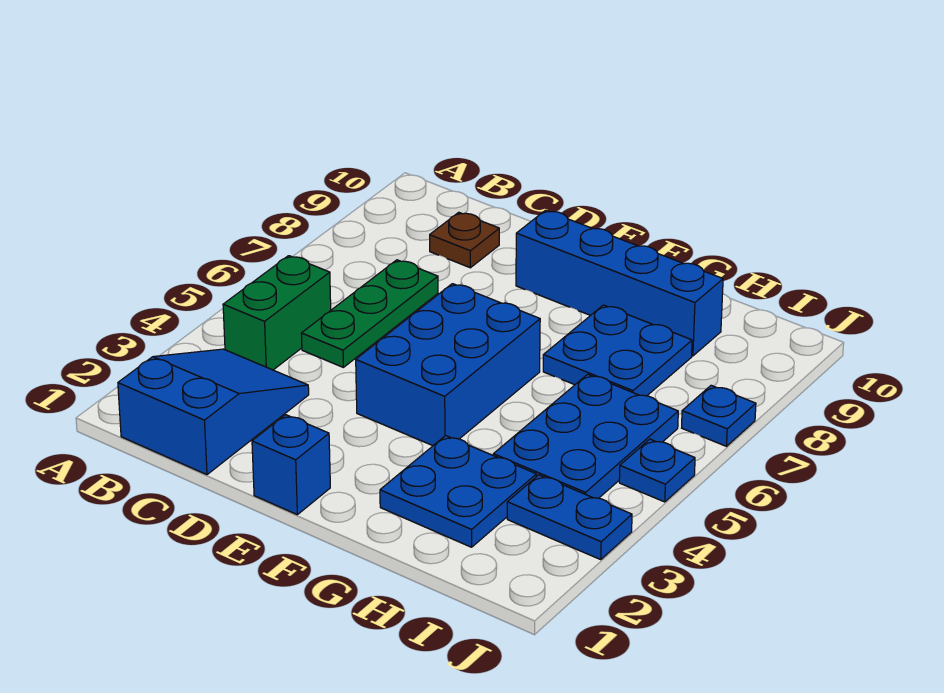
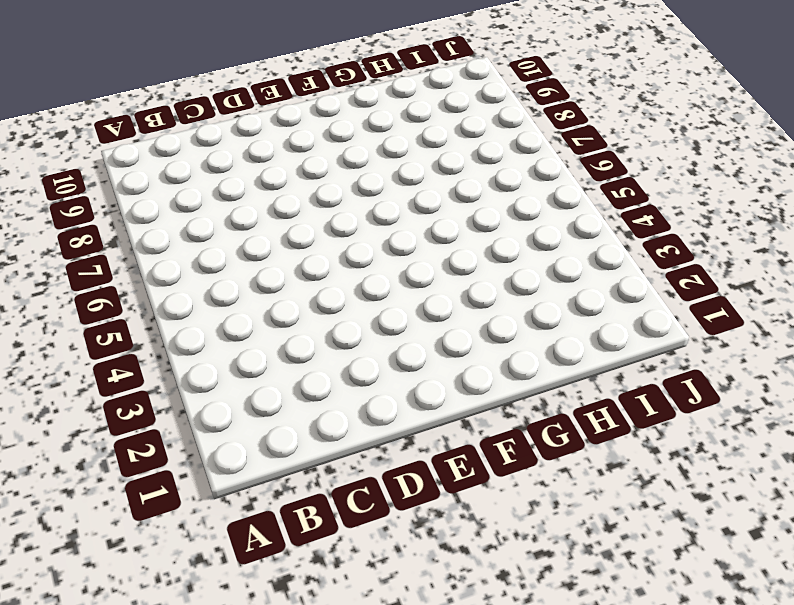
none -> blue 2x3 slope [118,349,309,475]
none -> green 1x2 brick [223,256,331,370]
none -> green 1x3 plate [301,260,438,367]

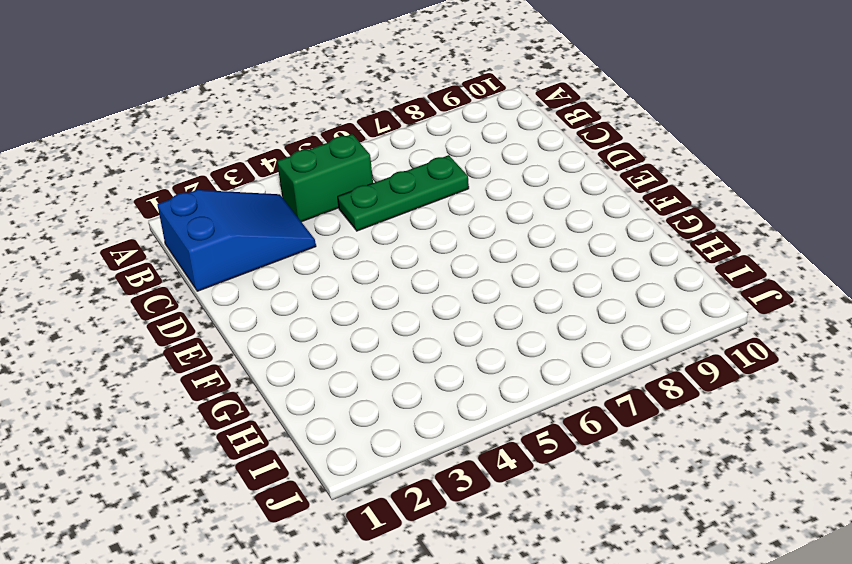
none -> brown 1x1 plate [430,212,499,268]
none -> blue 1x1 brick [252,415,330,515]
none -> blue 2x3 brick [356,284,540,446]

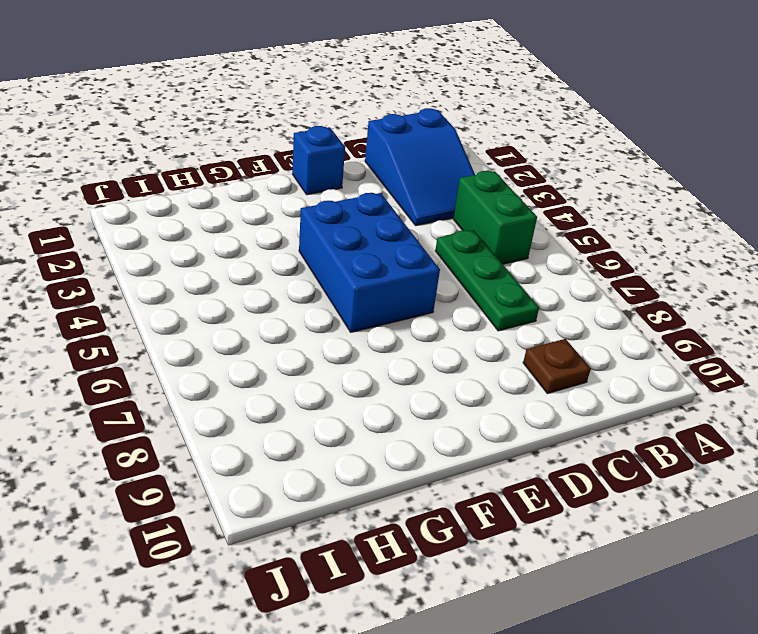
none -> blue 1x4 brick [516,210,723,356]
none -> blue 2x2 plate [380,436,536,547]
none -> blue 2x2 plate [543,305,692,396]

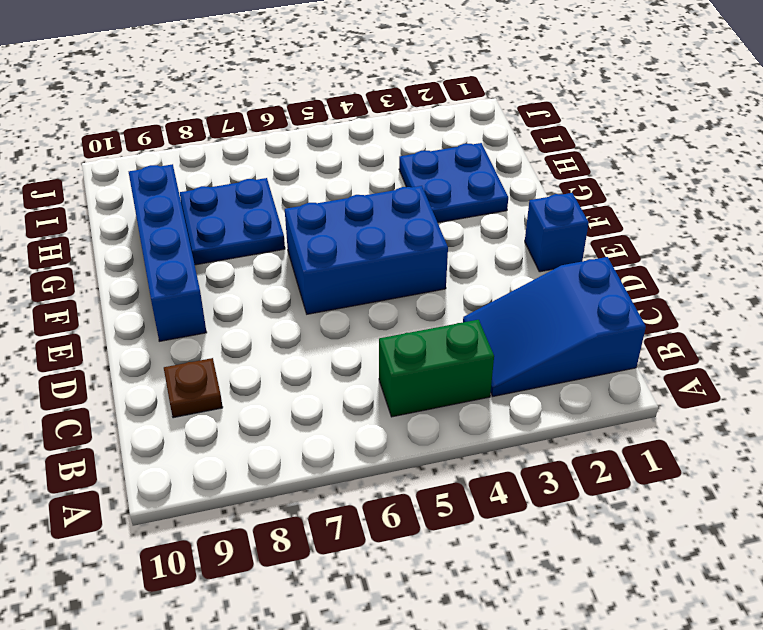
none -> green 1x3 plate [301,260,438,367]
none -> blue 2x3 plate [493,374,678,498]
none -> blue 1x2 plate [507,475,632,560]

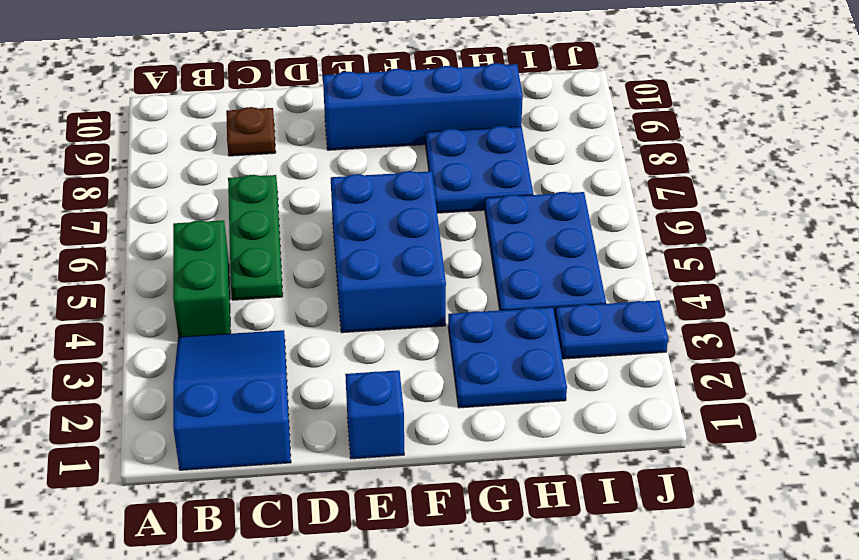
none -> blue 1x1 plate [619,439,695,502]
none -> blue 1x1 plate [682,385,756,446]

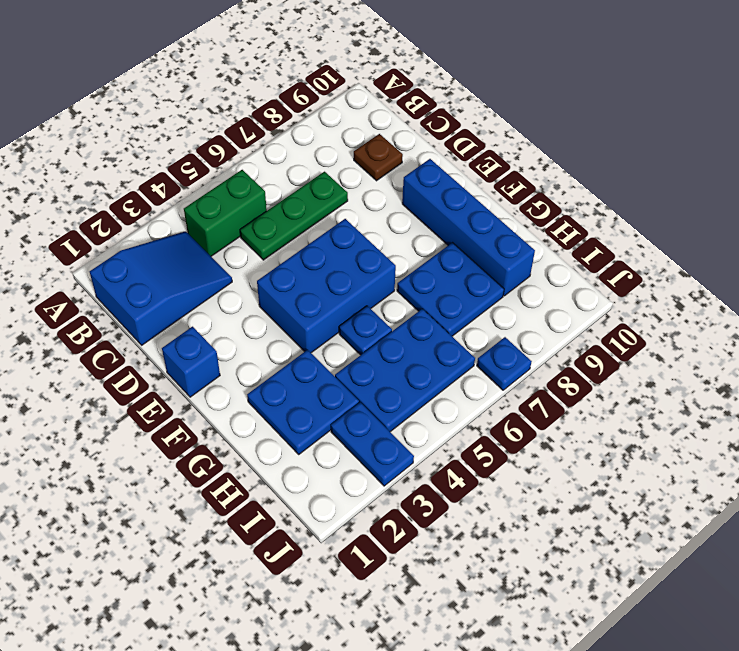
blue 1x1 plate [339,306,392,355] -> blue 1x1 plate moved to [619,439,695,502]

